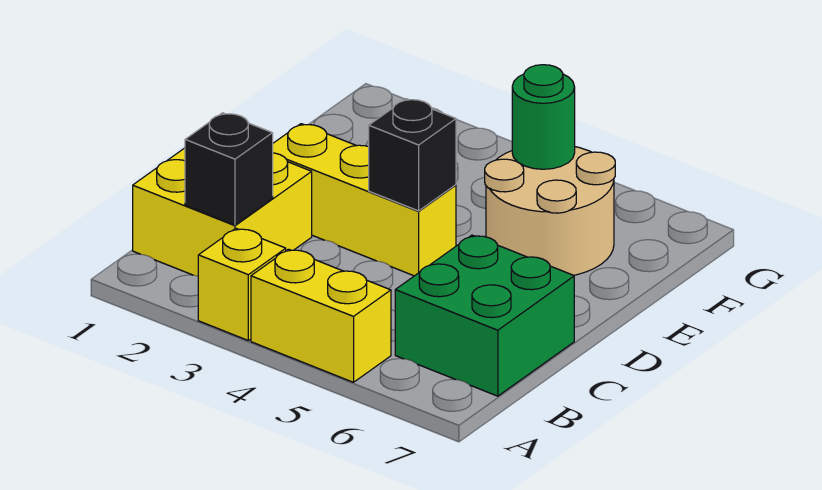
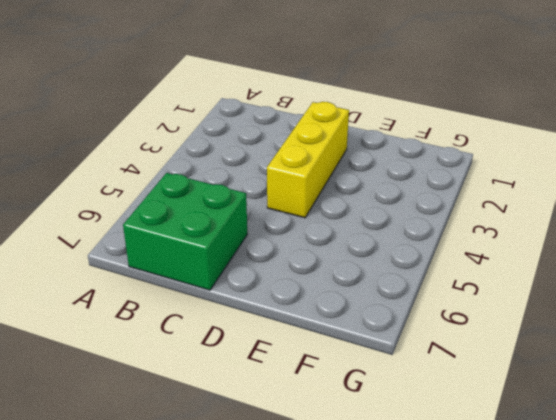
none -> yellow 1x1 brick [198,228,286,340]
none -> yellow 1x2 brick [251,249,391,382]

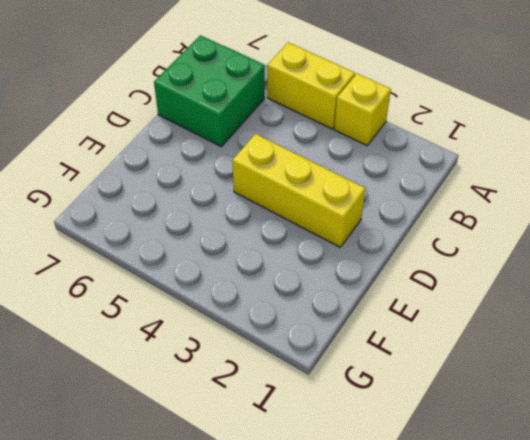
none -> yellow 2x2 brick [133,148,312,276]
none -> tan 2x2 round brick [485,147,615,275]

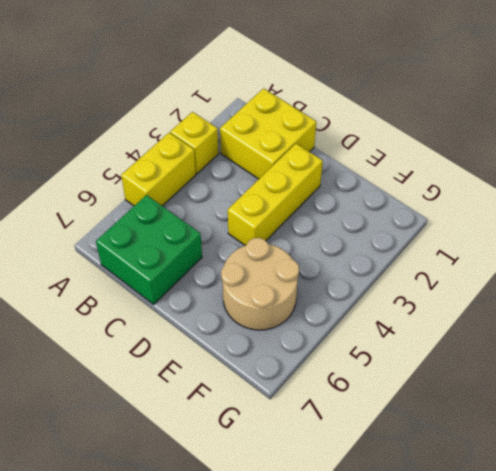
none -> black 1x1 brick [185,113,273,225]
none -> black 1x1 brick [369,99,456,211]

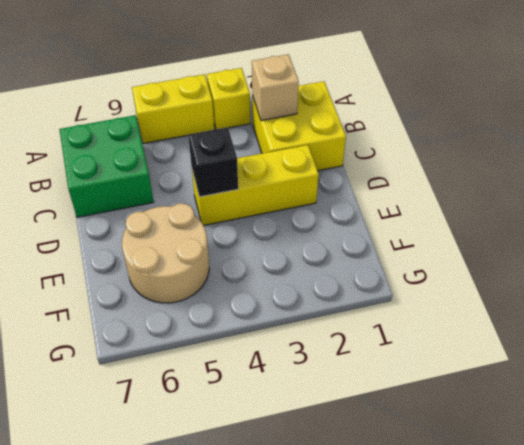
tan 1x1 brick [252,54,299,121] -> black 1x1 brick [185,113,273,225]
none -> green 1x1 round brick [512,65,575,169]

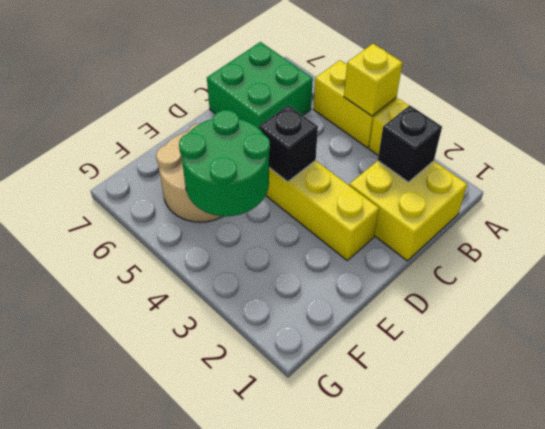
yellow 1x1 brick [344,44,403,116] -> none
green 2x2 round brick [179,110,270,216] -> green 1x1 round brick [512,65,575,169]

